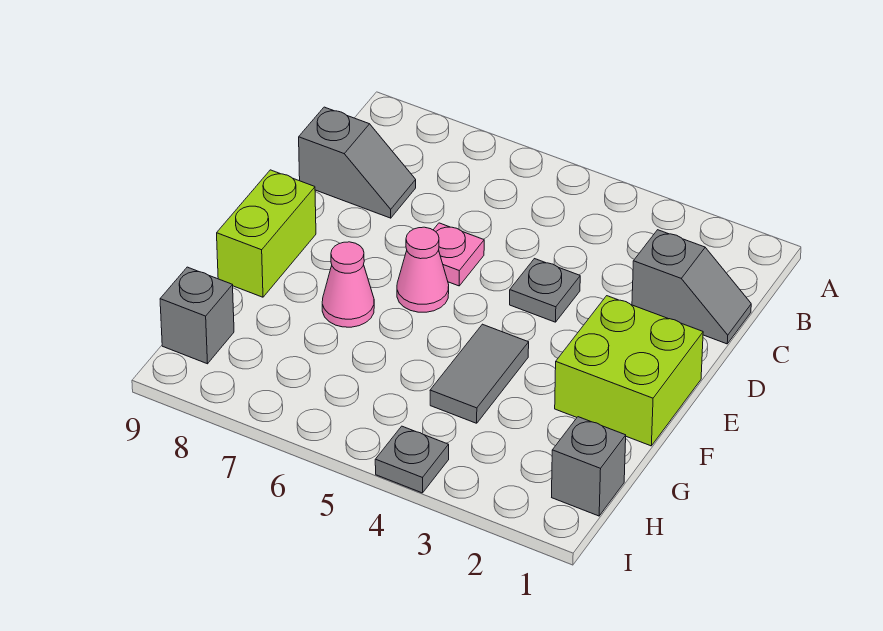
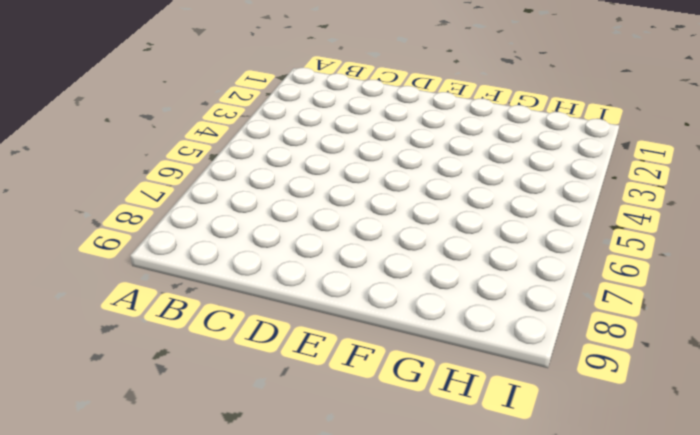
none -> grey 1x2 slope [632,230,751,344]
none -> grey 1x2 slope [299,107,416,218]
none -> grey 1x1 plate [510,259,580,322]

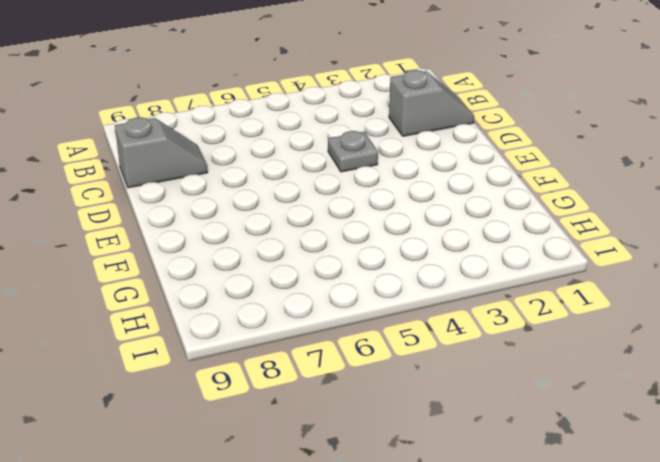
none -> pink 1x1 plate [434,223,484,286]
none -> lime 2x2 brick [555,296,703,446]
none -> pink 1x1 cone [397,227,449,312]

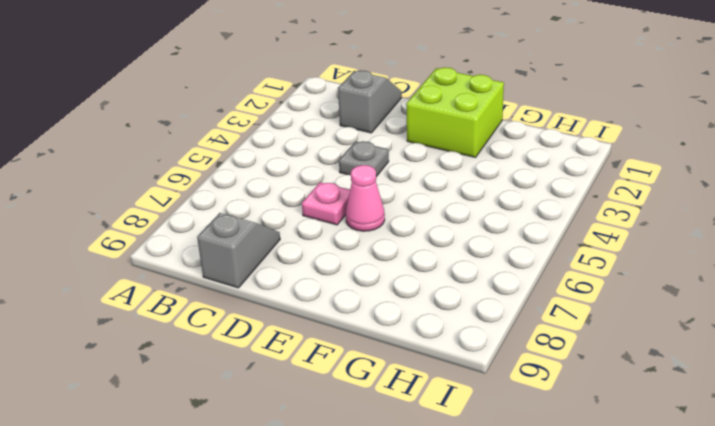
none -> lime 1x2 brick [217,170,316,297]
none -> grey 1x2 tile [430,324,529,423]
none -> pink 1x1 cone [322,242,374,327]

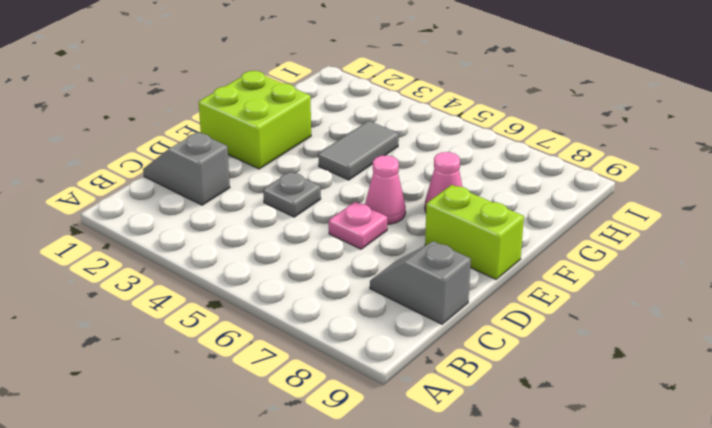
lime 1x2 brick [425,185,524,279] -> lime 1x2 brick turned to [217,170,316,297]
none -> grey 1x1 brick [552,417,626,516]
none -> grey 1x1 brick [160,267,234,364]
none -> grey 1x1 plate [375,426,449,493]

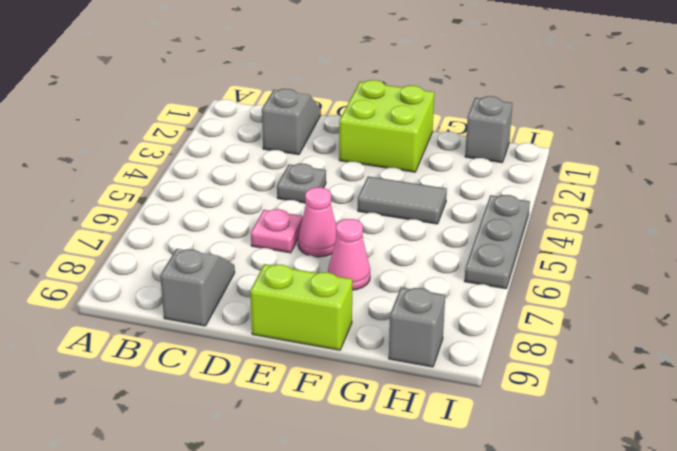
grey 1x3 plate [464,195,530,289] -> grey 1x1 plate [375,426,449,493]

